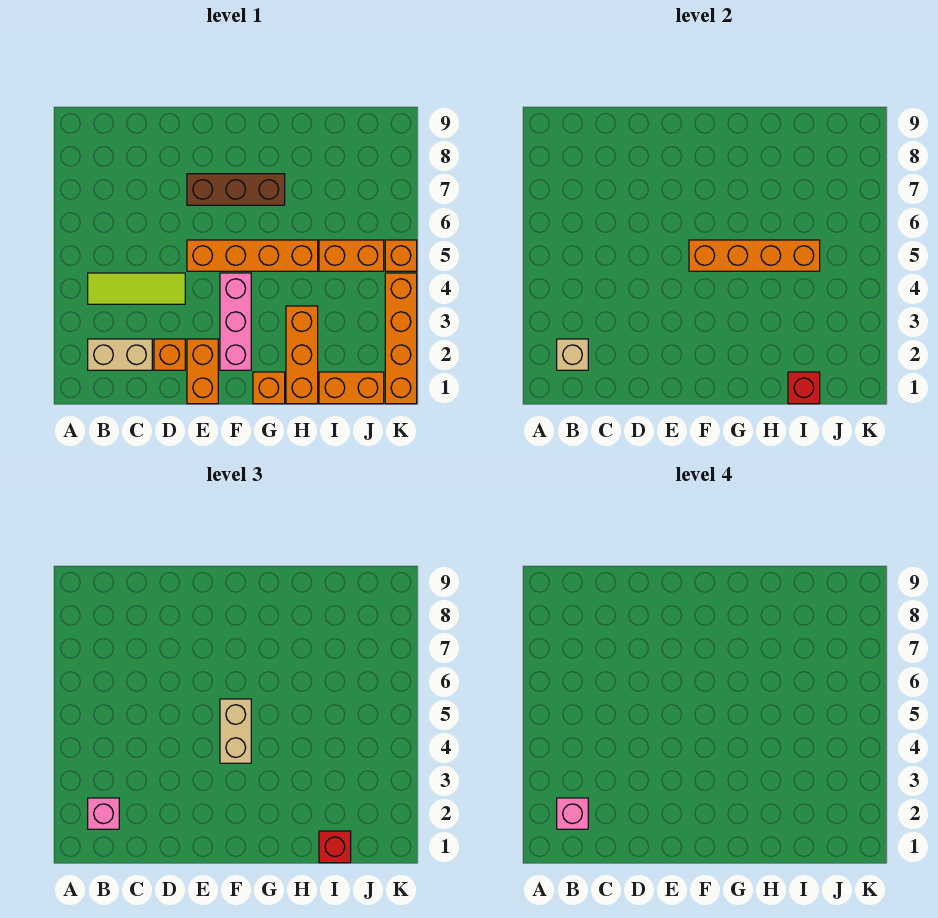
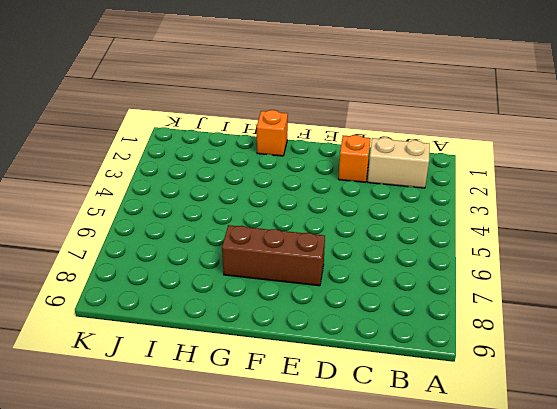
none -> lime 1x3 tile [88,273,185,304]
none -> orange 1x2 brick [187,339,218,404]
none -> orange 1x4 brick [187,240,318,271]

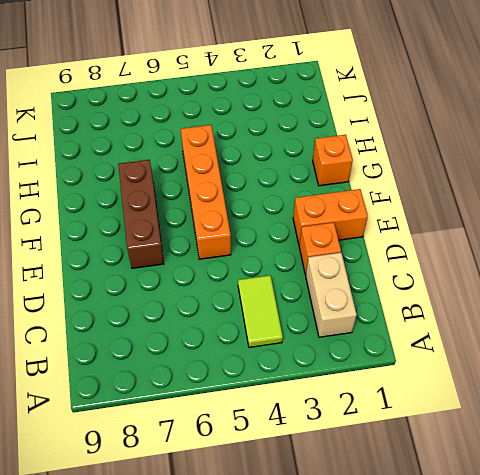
lime 1x2 tile [238,276,283,347] -> lime 1x3 tile [88,273,185,304]
none -> pink 1x3 brick [220,273,251,370]
none -> orange 1x3 brick [286,306,318,404]
none -> orange 1x2 brick [319,372,384,404]

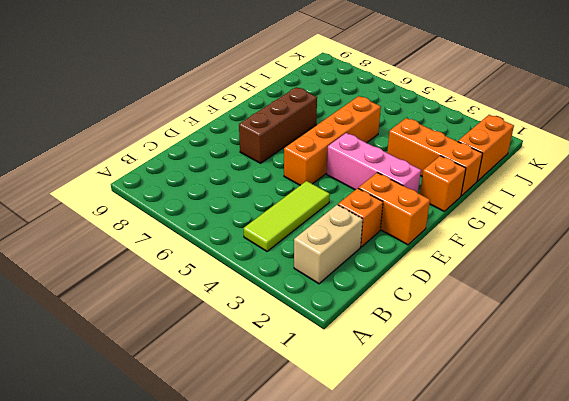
none -> orange 1x2 brick [319,240,384,271]
none -> orange 1x4 brick [385,273,417,404]
none -> orange 1x1 brick [385,240,417,271]

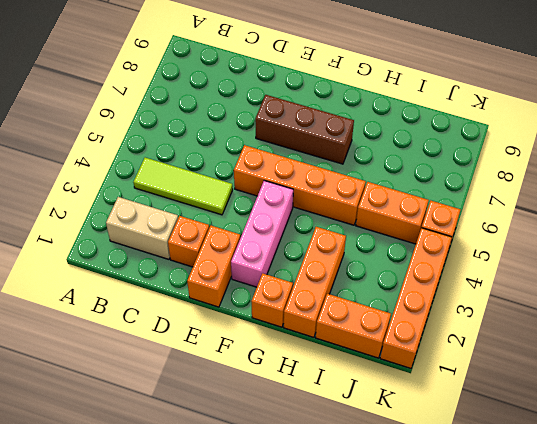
none -> tan 1x1 brick [557,339,588,370]
none -> orange 1x4 brick [689,240,820,271]
none -> red 1x1 brick [788,372,820,404]

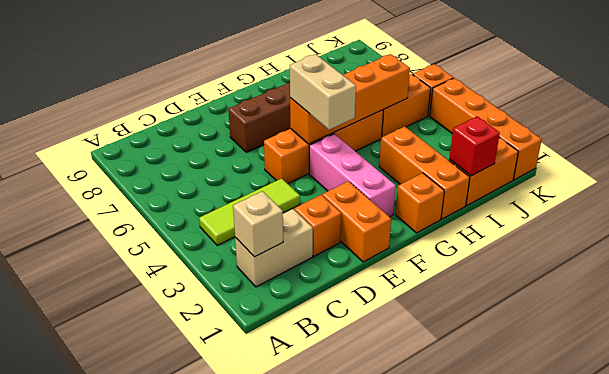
none -> pink 1x1 brick [88,798,119,829]
none -> red 1x1 brick [319,831,351,863]
none -> pink 1x1 brick [557,798,588,829]

